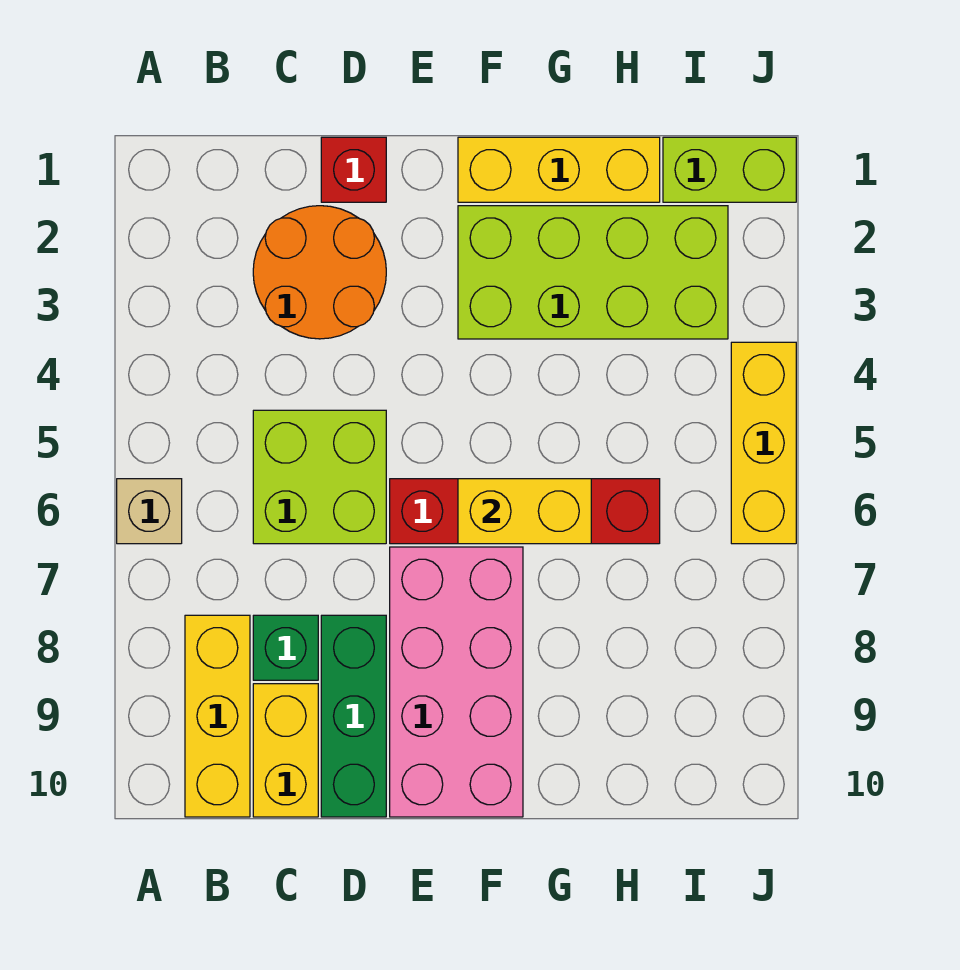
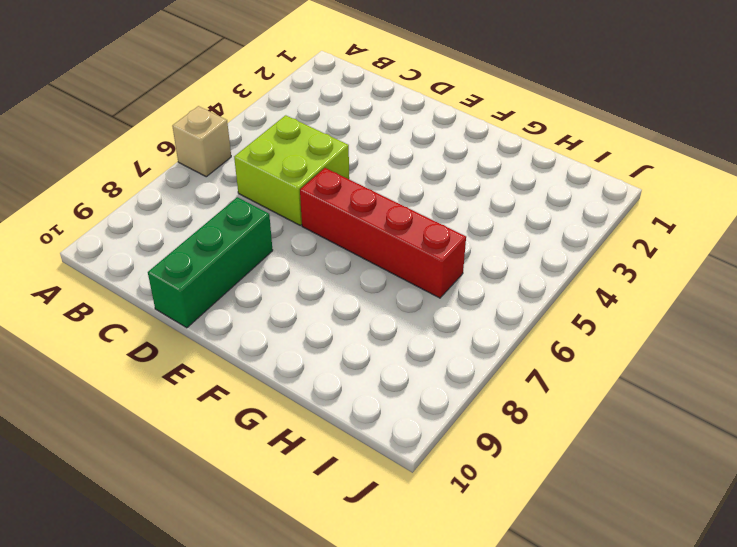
none -> yellow 1x3 brick [185,615,250,817]
none -> orange 2x2 round brick [253,206,386,339]
none -> green 1x1 brick [253,615,318,680]

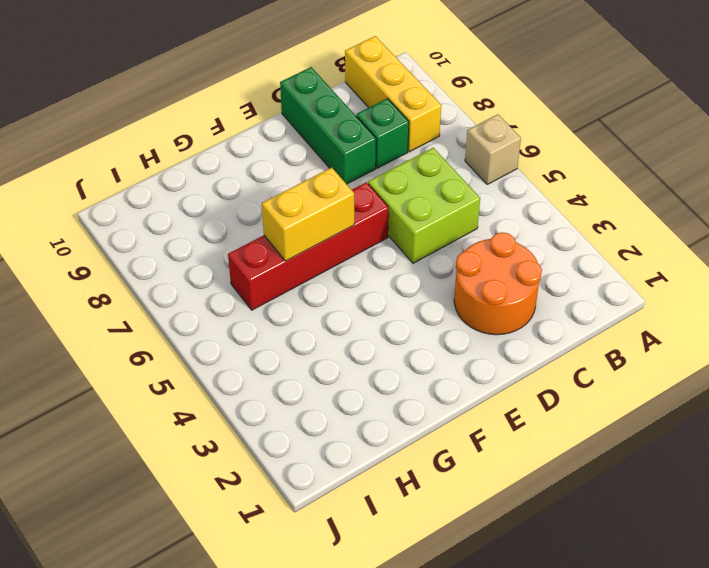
none -> yellow 1x2 brick [253,684,318,817]
none -> red 1x1 brick [321,137,386,202]
none -> pink 2x4 brick [390,547,523,817]

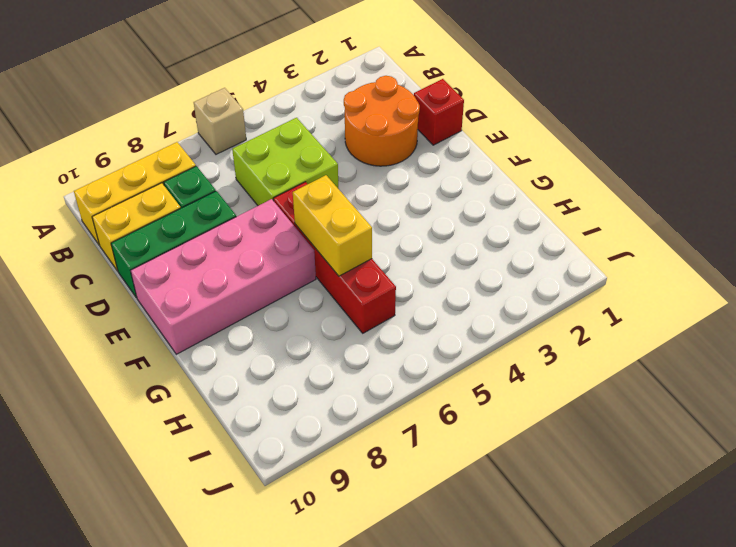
none -> yellow 1x3 brick [458,137,660,202]
none -> lime 2x4 brick [458,206,728,339]
none -> lime 1x2 brick [663,137,796,202]

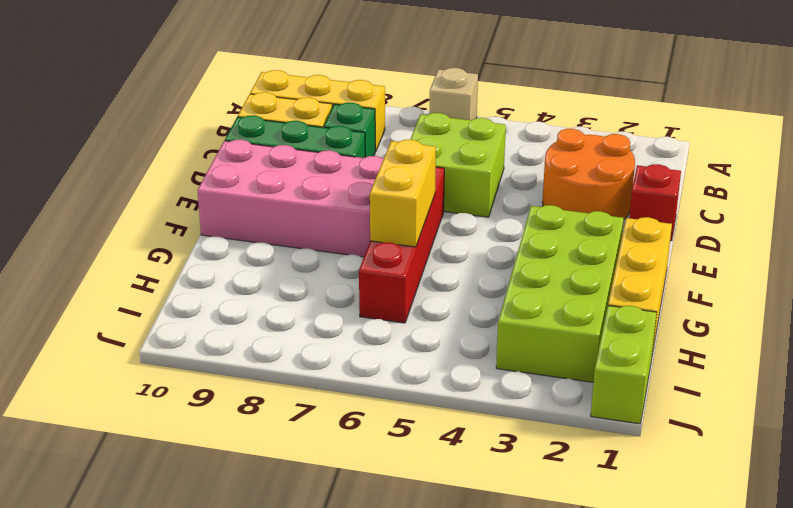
none -> yellow 1x3 brick [731,342,796,544]

